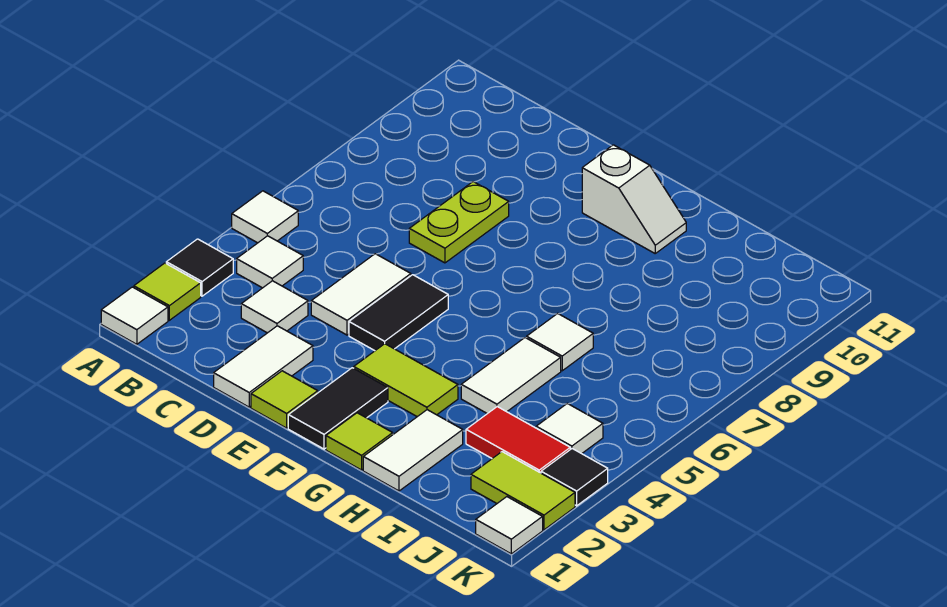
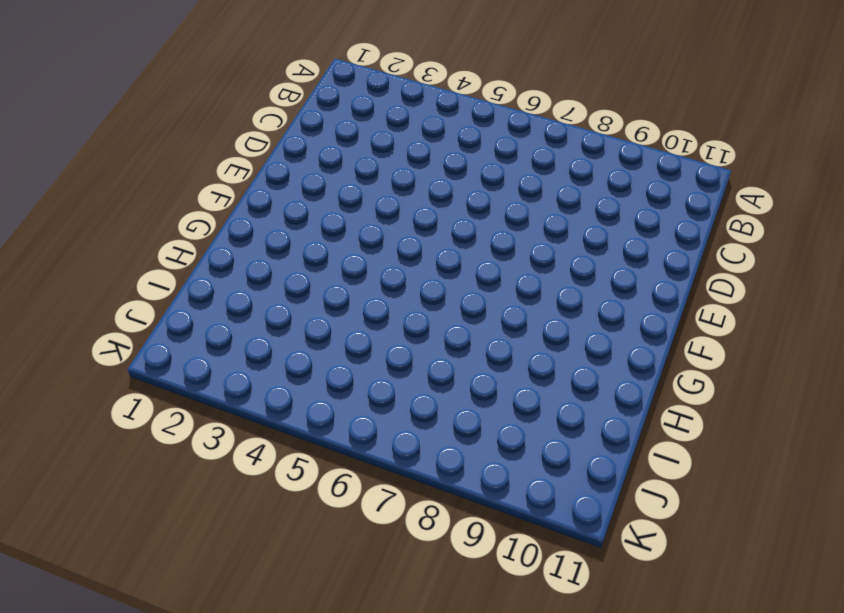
none -> white 1x1 tile [101,287,168,344]
none -> lime 1x1 tile [134,263,201,320]
none -> black 1x1 tile [166,239,233,296]

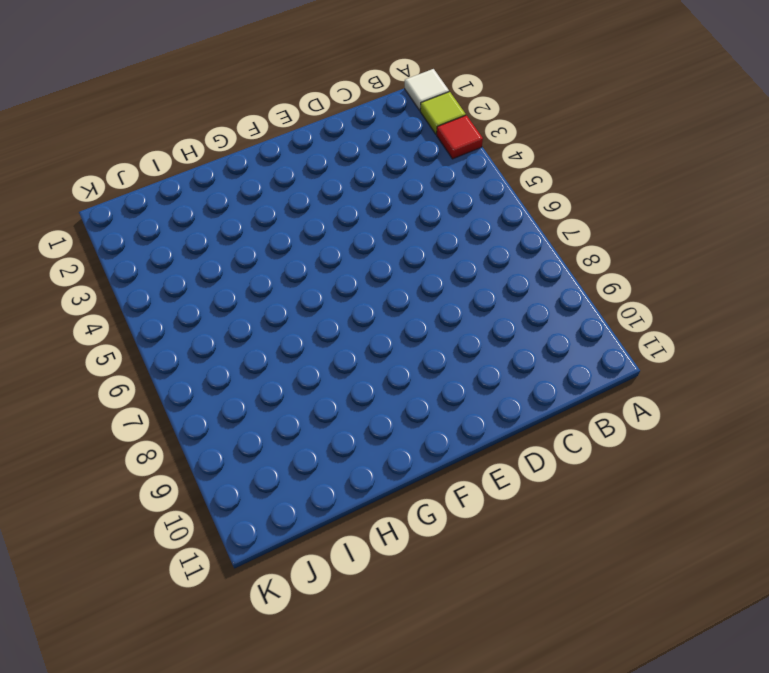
red 1x1 tile [437,115,483,159] -> black 1x1 tile [166,239,233,296]
none -> white 1x1 tile [232,191,298,243]
none -> white 1x1 tile [237,236,303,288]
none -> white 1x1 tile [241,281,308,333]

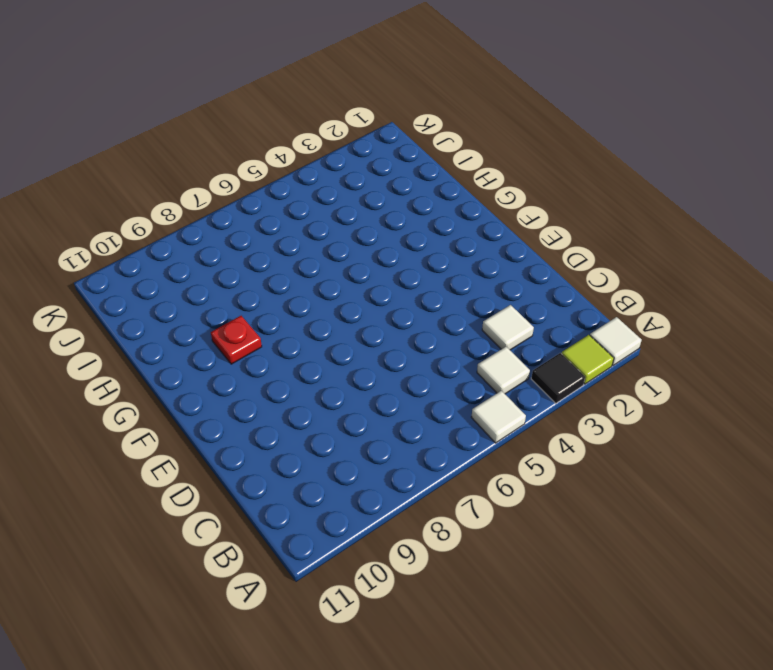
red 1x1 plate [211,316,262,364] -> none
none -> white 1x2 tile [214,326,313,407]
none -> white 1x2 tile [311,254,411,335]
none -> lime 1x2 plate [409,182,509,263]

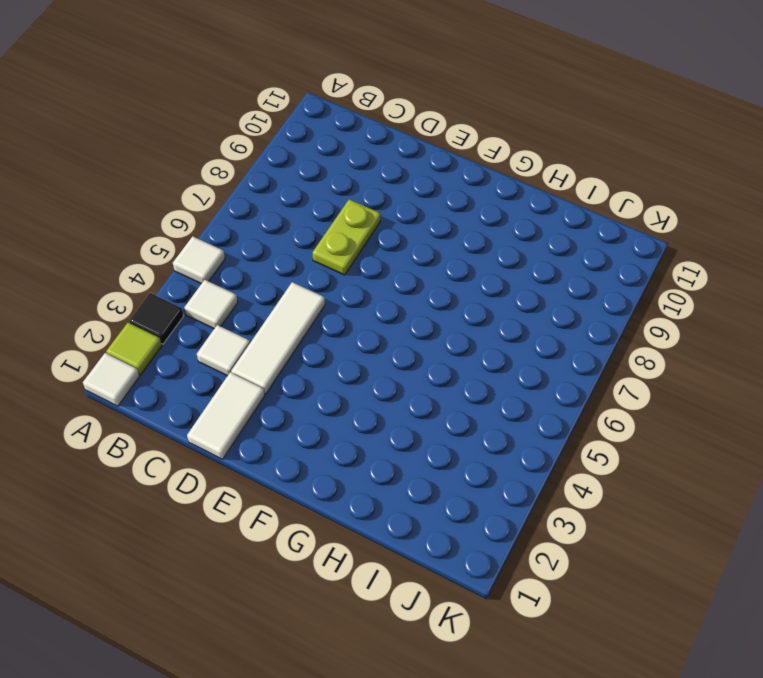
white 1x3 tile [231,282,325,394] -> white 1x2 tile [311,254,411,335]
none -> lime 1x1 tile [251,371,318,428]
none -> black 1x2 tile [349,275,448,351]
none -> black 1x2 tile [288,368,388,449]

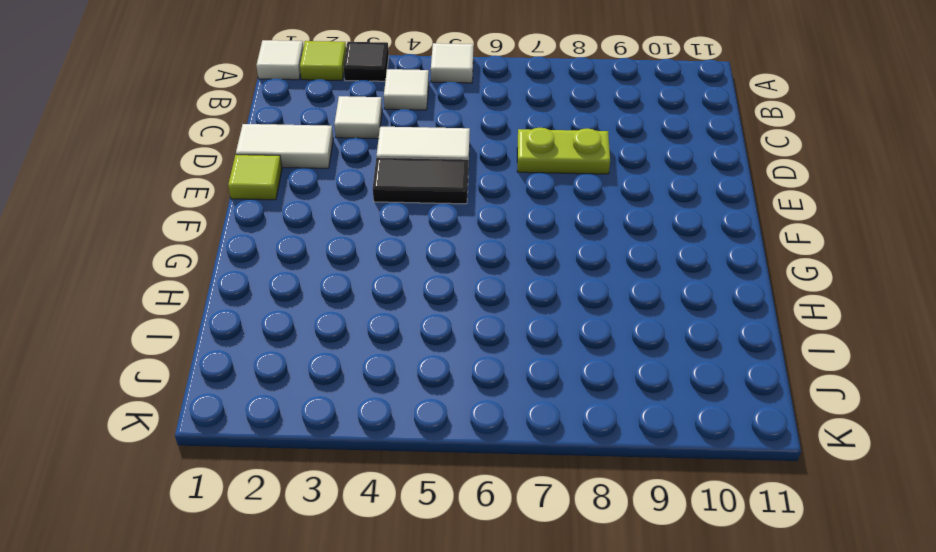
none -> black 1x2 tile [288,368,388,449]
none -> lime 1x2 tile [354,344,458,417]
none -> white 1x2 slope [582,145,686,253]

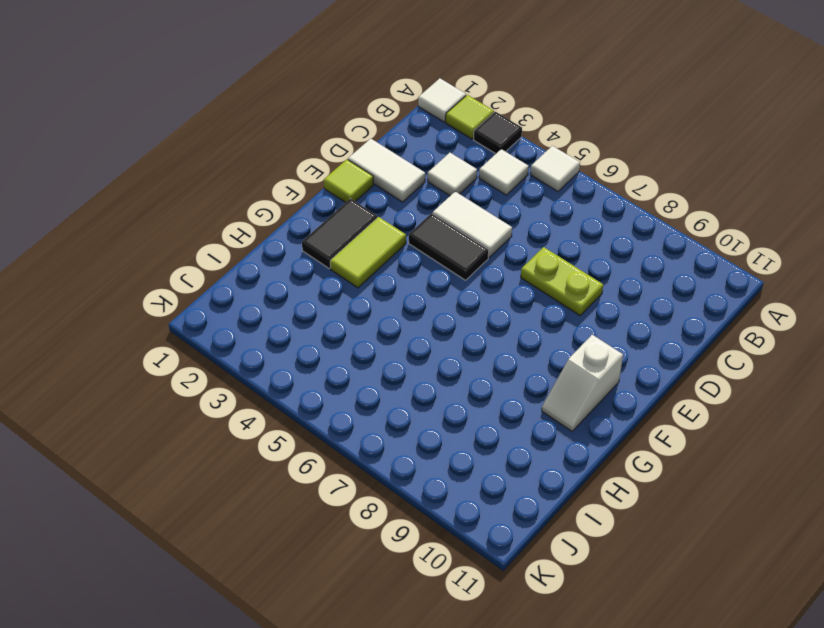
black 1x2 tile [302,198,377,268] -> black 1x2 tile turned to [288,368,388,449]
none -> lime 1x1 tile [326,413,393,470]
none -> white 1x2 tile [363,410,463,491]
none -> white 1x2 tile [461,338,561,414]

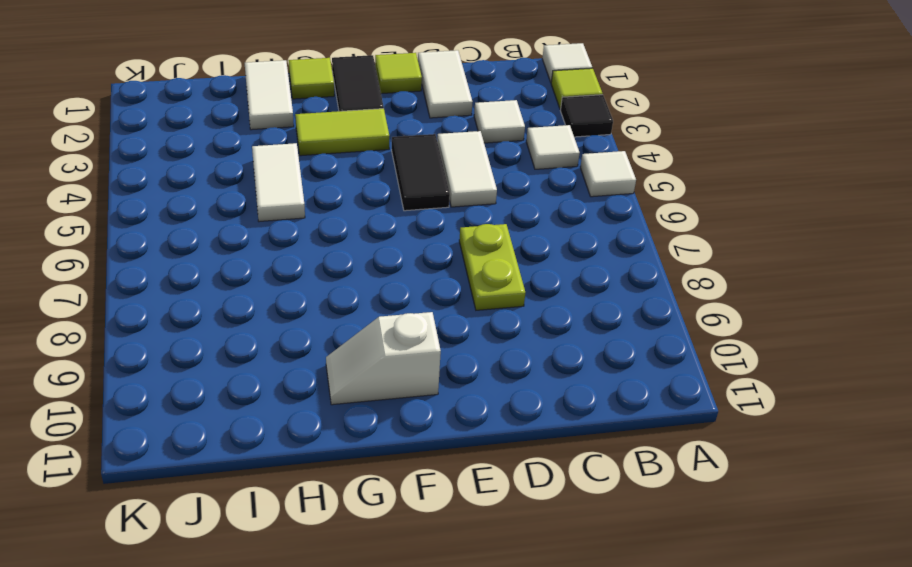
none -> white 1x1 tile [527,313,593,371]
none -> red 1x2 tile [466,407,570,473]
none -> lime 1x2 tile [471,452,575,530]

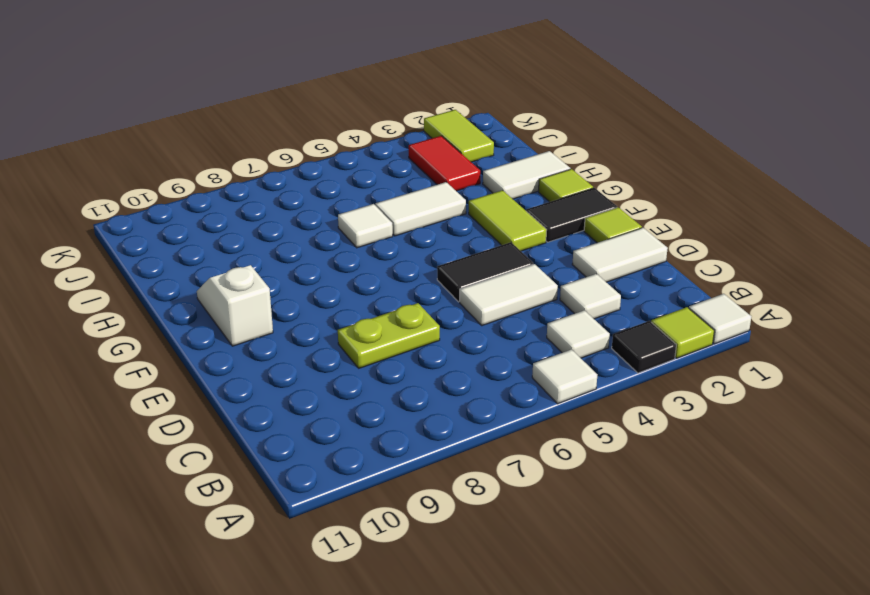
none -> white 1x1 tile [536,403,603,454]
none -> white 1x1 tile [476,497,543,554]
none -> black 1x1 tile [541,449,608,506]

